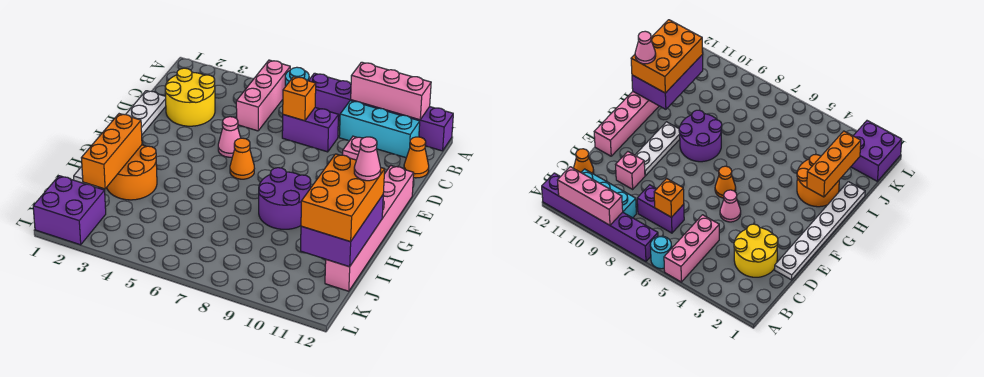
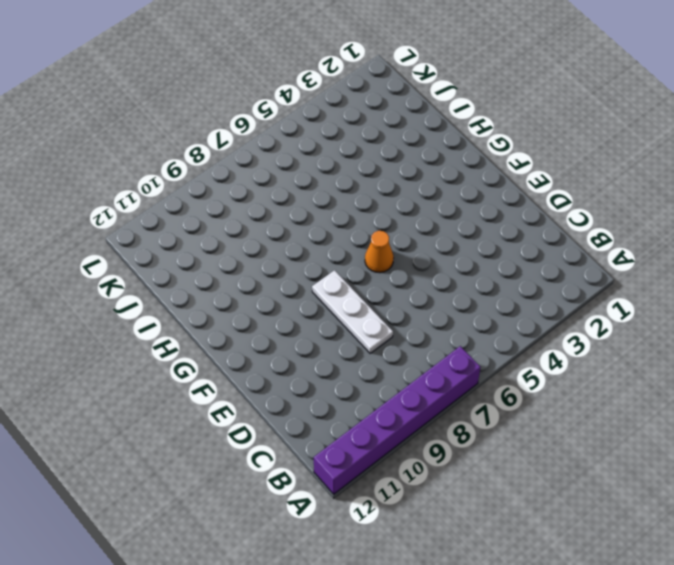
white 1x3 plate [312,270,393,353] -> white 1x3 plate moved to [635,122,680,176]
none -> pink 1x3 brick [236,60,290,131]
none -> cyan 1x1 round brick [285,67,309,87]
none -> cyan 1x3 brick [339,101,420,158]

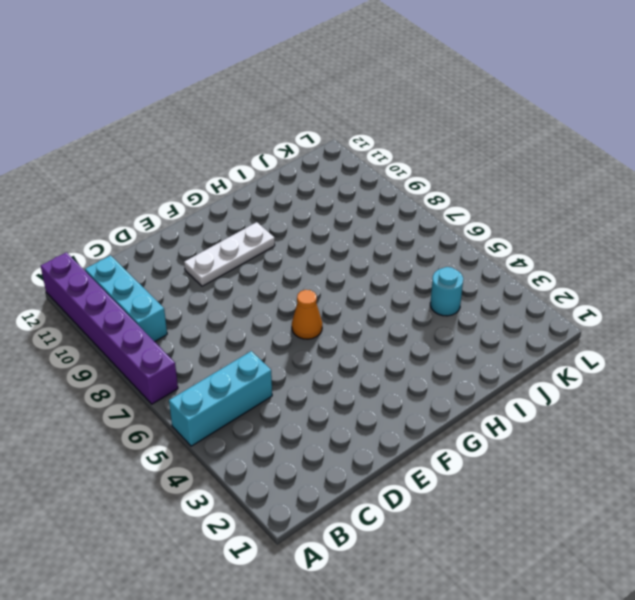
cyan 1x3 brick [169,351,272,446] -> pink 1x3 brick [236,60,290,131]
cyan 1x1 round brick [430,267,463,316] -> cyan 1x1 round brick moved to [285,67,309,87]
none -> yellow 2x2 round brick [165,68,215,126]
none -> purple 1x2 brick [282,108,339,152]
none -> orange 1x1 cone [404,137,429,178]

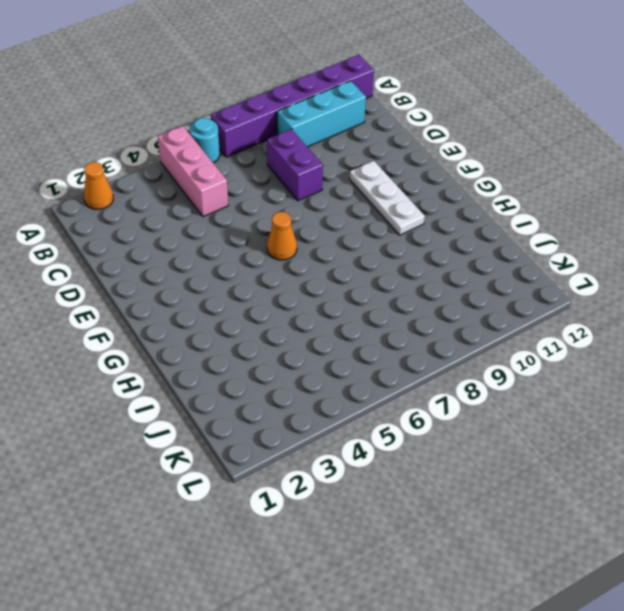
orange 1x1 cone [84,162,113,210] -> orange 1x1 cone moved to [404,137,429,178]
purple 1x2 brick [267,129,323,201] -> purple 1x2 brick turned to [282,108,339,152]
none -> yellow 2x2 round brick [165,68,215,126]
none -> white 1x6 plate [74,91,166,188]
none -> pink 1x1 brick [343,136,363,160]

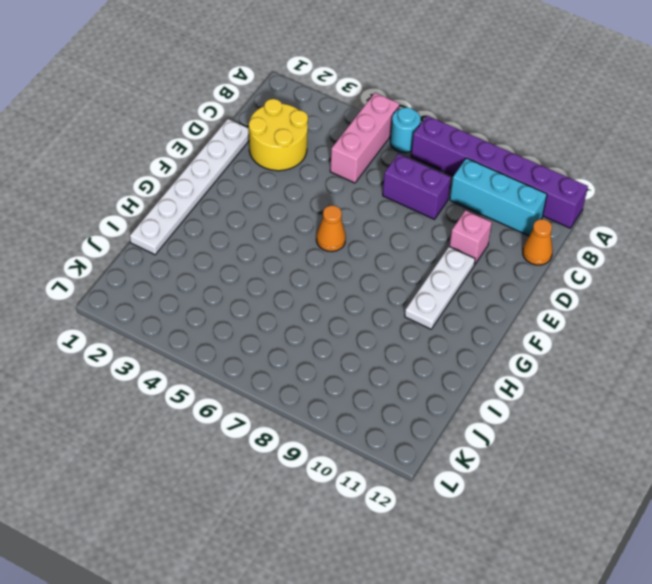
none -> pink 1x1 cone [218,117,241,157]
none -> pink 1x6 brick [325,165,414,291]
none -> purple 2x2 round brick [259,168,311,229]

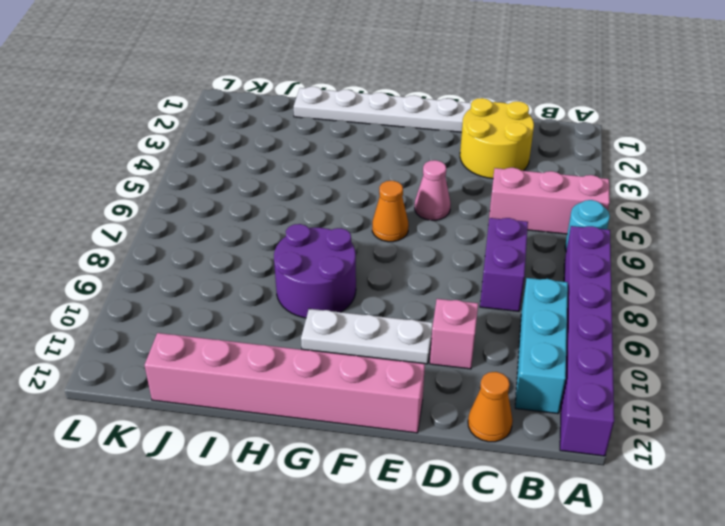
none -> orange 2x2 round brick [107,145,157,200]
none -> purple 2x2 brick [33,176,106,245]
none -> pink 1x3 brick [351,62,431,120]

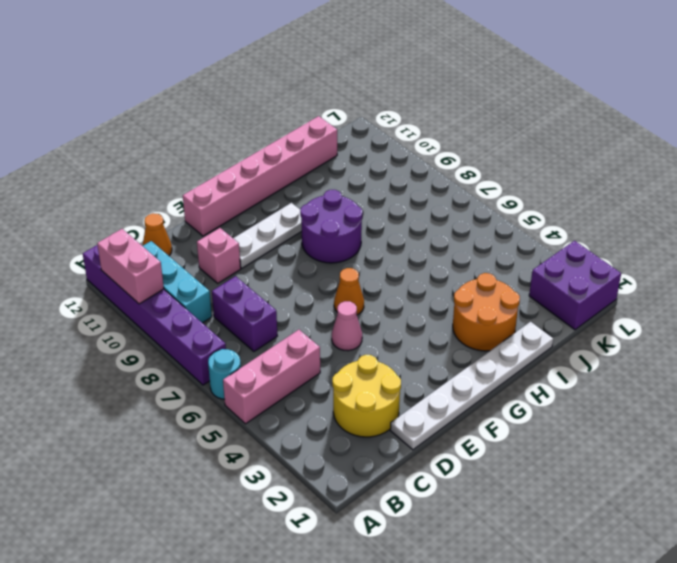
pink 1x2 brick [97,229,164,304] -> pink 1x3 brick [351,62,431,120]
none -> orange 1x1 brick [283,77,316,121]
none -> orange 1x3 brick [82,114,142,189]
none -> purple 2x3 brick [301,195,383,267]

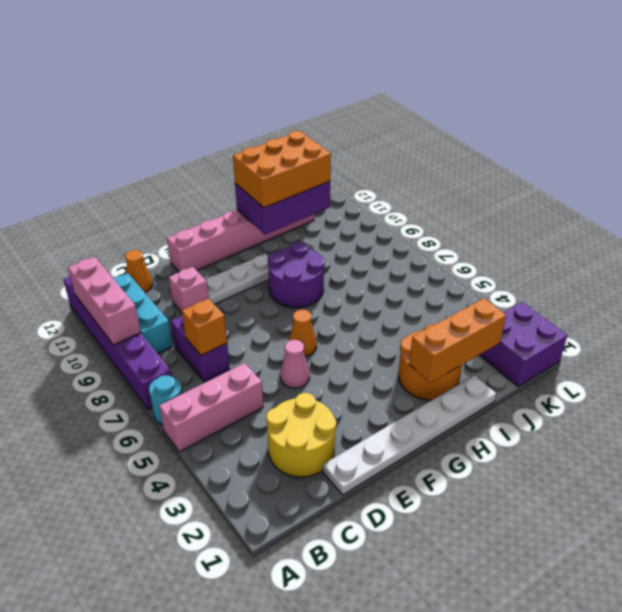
none -> pink 1x1 cone [354,137,381,181]

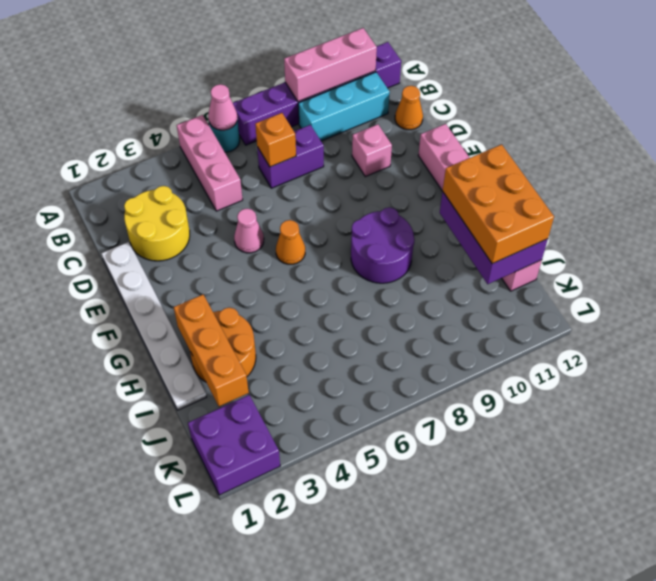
pink 1x1 cone [208,84,237,130] -> pink 1x1 cone moved to [354,137,381,181]
none -> white 1x3 plate [635,122,680,176]

